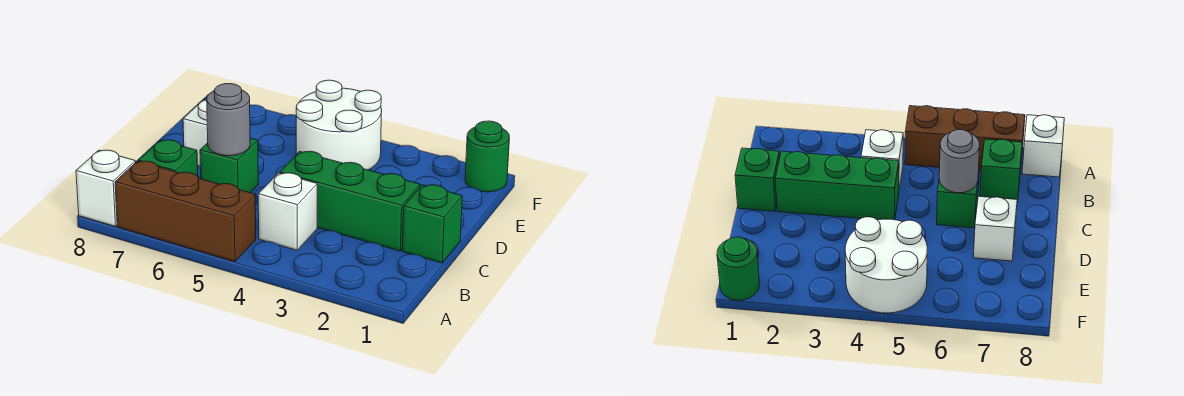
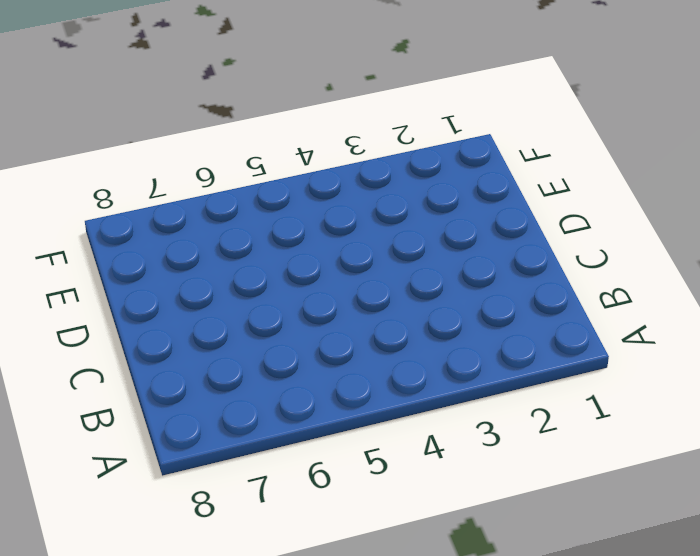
none -> brown 1x3 brick [115,161,256,262]
none -> white 1x1 brick [76,150,136,226]

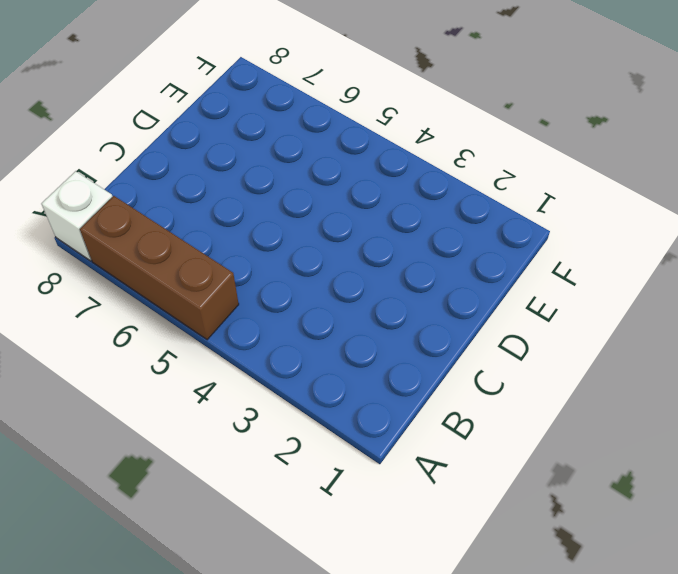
none -> white 1x1 brick [258,173,317,250]
none -> green 1x1 brick [138,140,198,177]

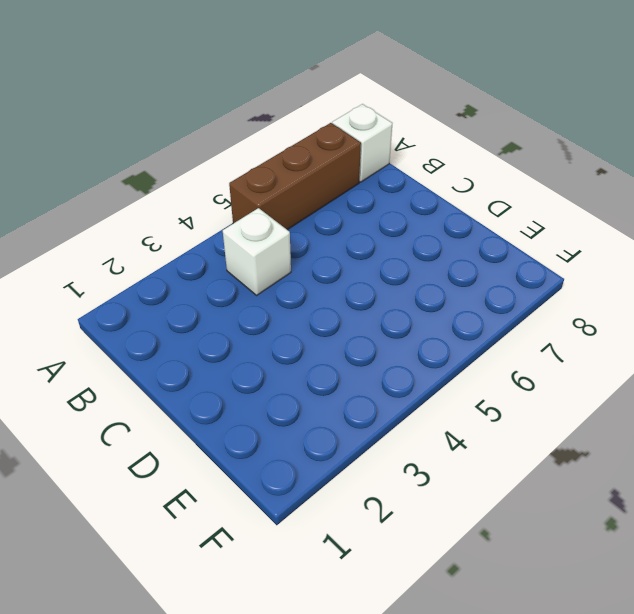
none -> green 1x1 brick [138,140,198,177]
none -> green 1x1 brick [402,185,462,263]

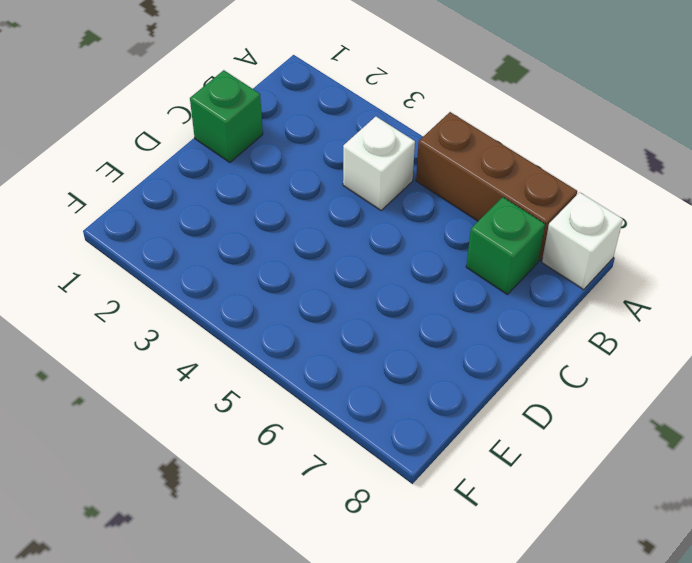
none -> green 1x3 brick [280,151,420,251]
none -> green 1x1 brick [200,138,258,193]

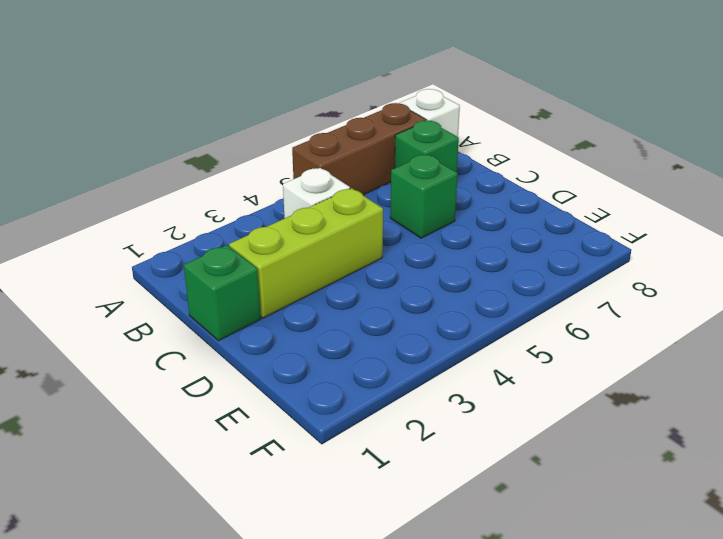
lime 1x3 brick [229,188,383,318] -> green 1x3 brick [280,151,420,251]
none -> white 1x1 brick [183,100,208,166]
none -> white 2x2 round brick [296,80,382,170]

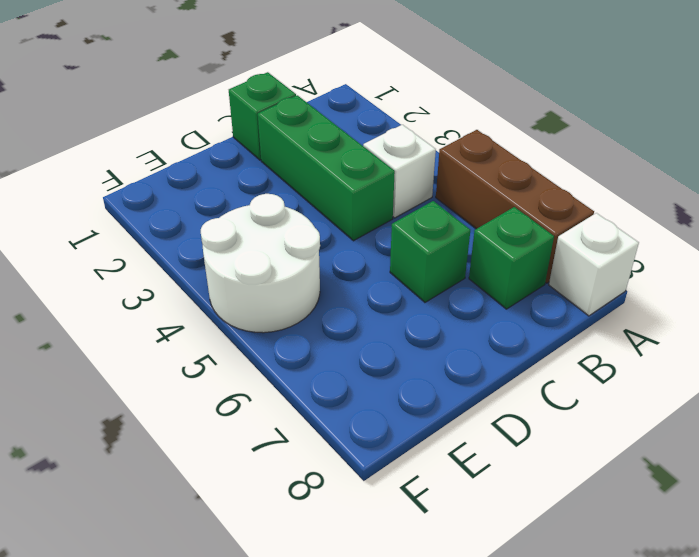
none -> white 1x1 brick [183,100,208,166]
none -> green 1x1 round brick [465,121,510,192]

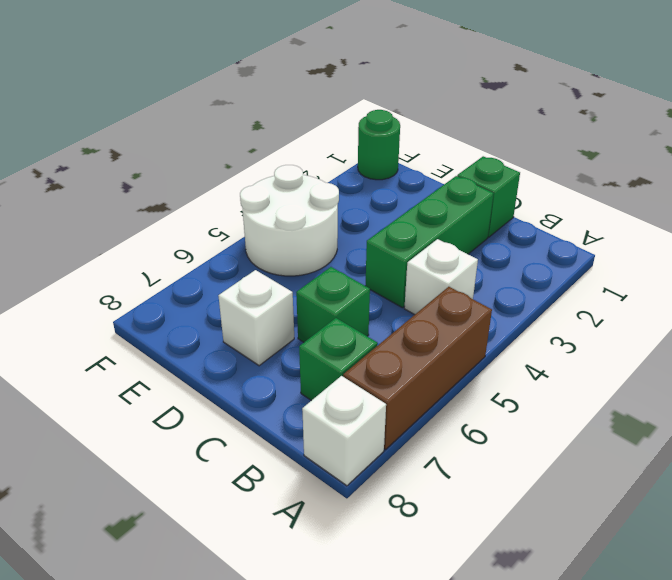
none -> grey 1x1 round brick [207,84,250,156]

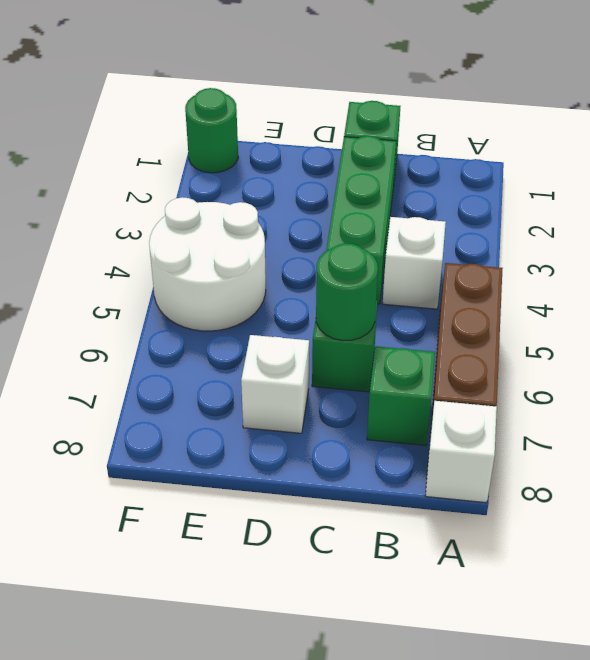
green 1x1 round brick [316,243,378,341] -> grey 1x1 round brick [207,84,250,156]

